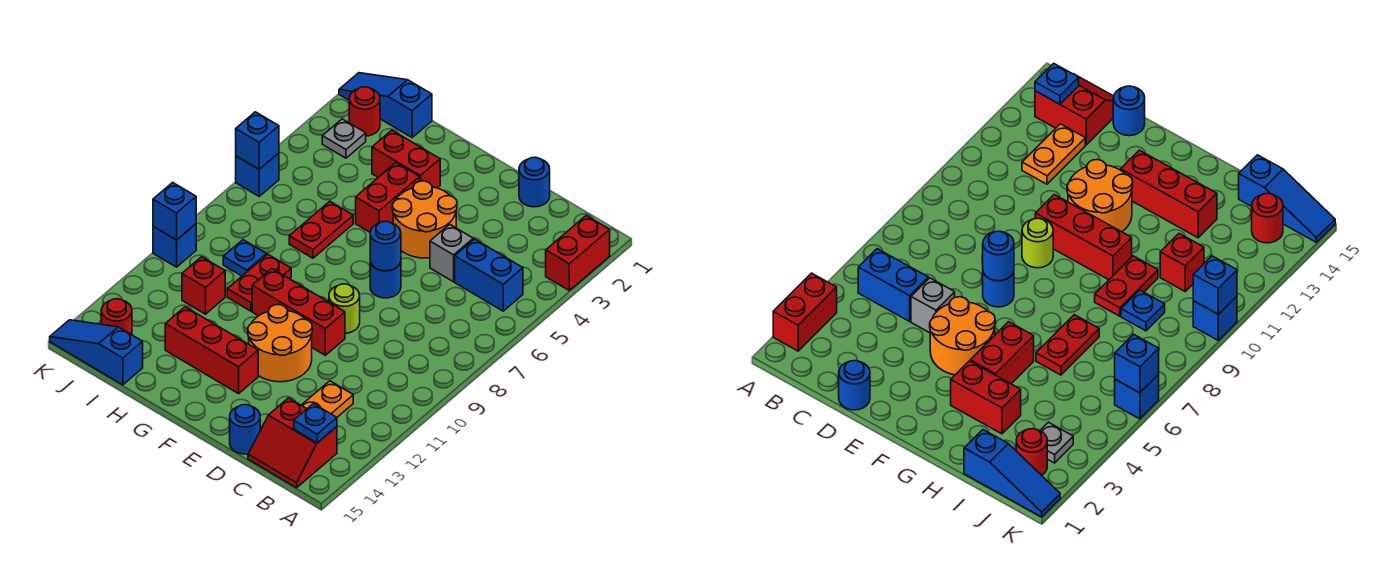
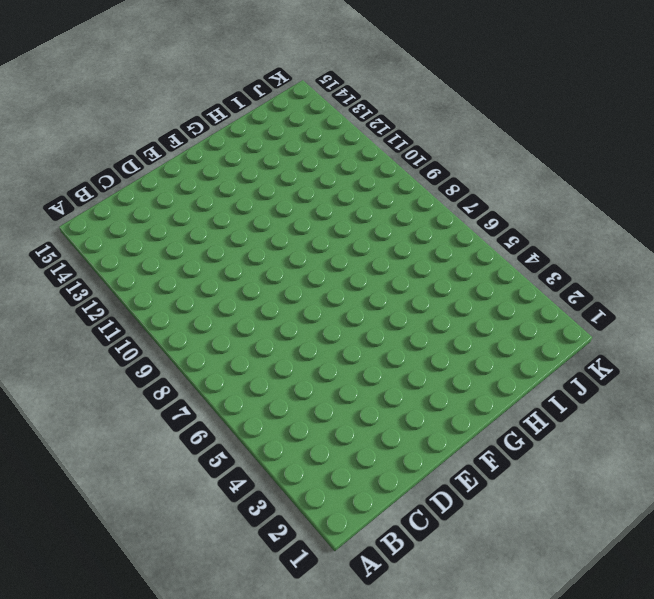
none -> red 1x2 brick [546,216,610,290]
none -> blue 1x2 brick [455,239,523,311]
none -> red 2x2 slope [248,398,337,488]
none -> orange 1x2 plate [301,381,353,417]

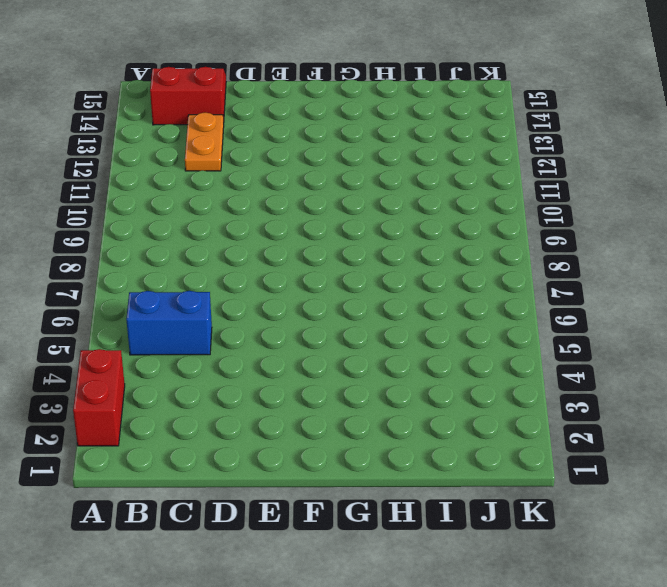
none -> blue 1x1 round brick [519,157,550,207]
none -> grey 1x1 brick [430,224,473,282]
none -> blue 1x1 round brick [230,405,260,454]
none -> orange 2x2 round brick [392,181,457,258]

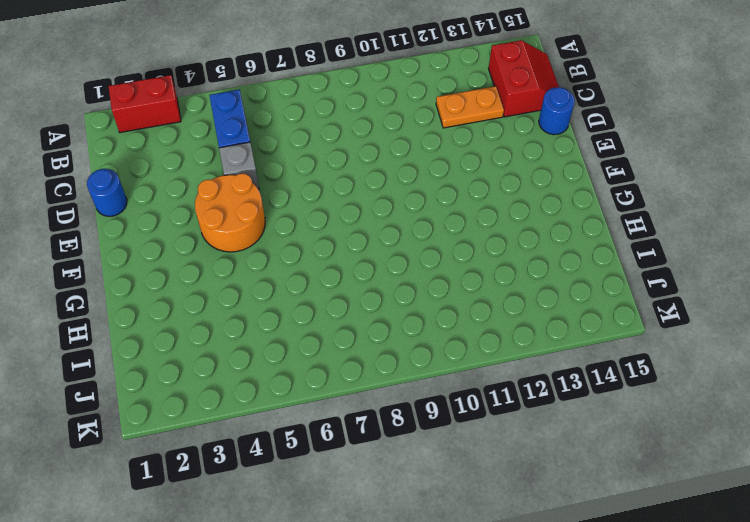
none -> blue 1x1 round brick [370,262,401,298]
none -> lime 1x1 round brick [329,284,360,333]
none -> red 1x3 brick [252,269,345,355]
none -> orange 2x2 round brick [248,305,312,382]

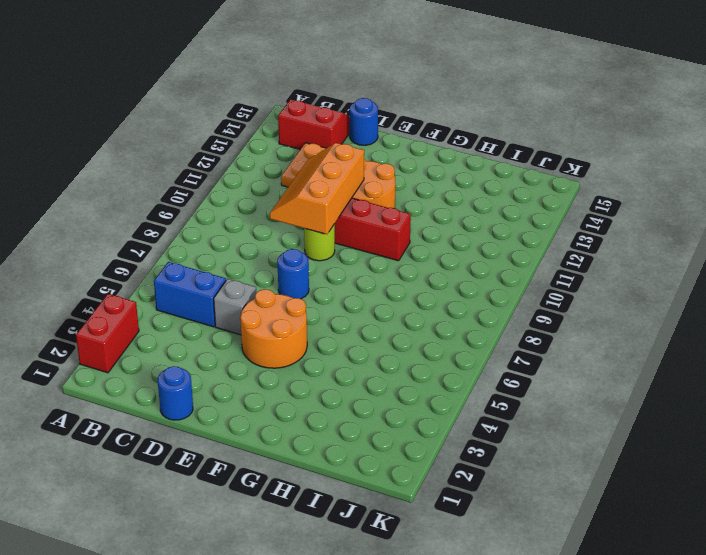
orange 2x3 slope [270,143,364,234] -> none
none -> red 1x3 brick [165,307,258,394]
none -> red 1x2 brick [372,130,440,188]
none -> red 1x2 brick [356,163,420,232]
none -> red 1x2 plate [289,201,353,258]

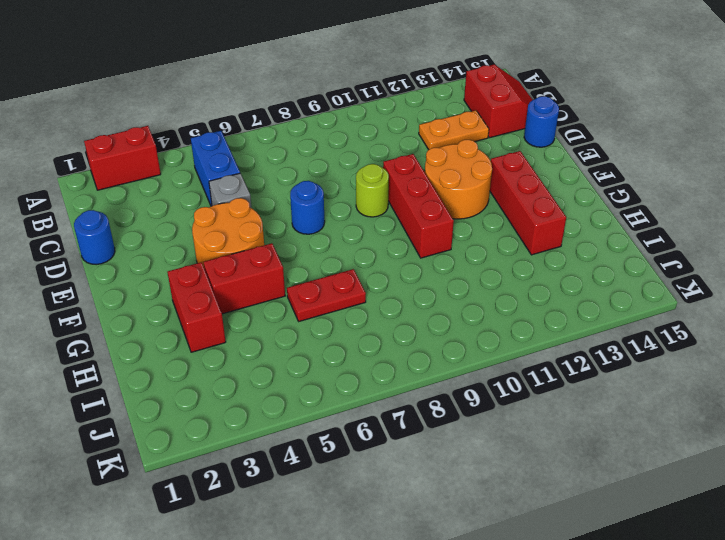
none -> red 1x2 plate [227,254,291,311]
none -> blue 1x3 slope [339,73,432,137]
none -> blue 1x1 plate [223,240,267,276]
none -> red 1x1 brick [182,257,225,314]

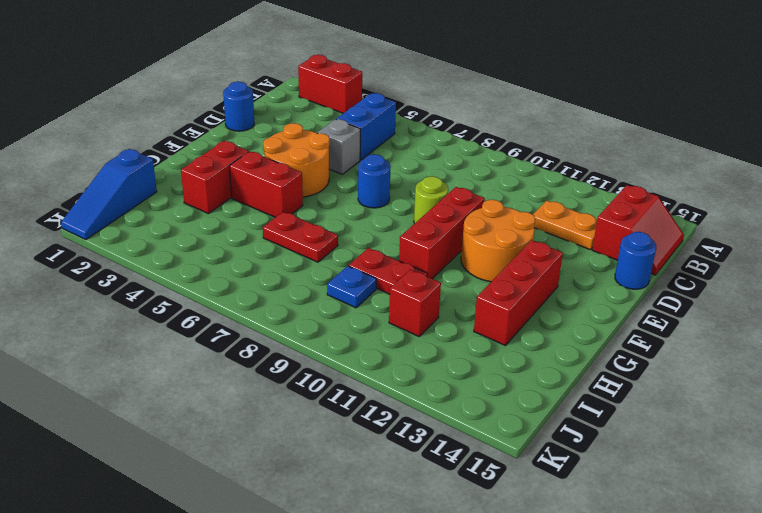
none -> blue 1x3 slope [50,320,143,385]
none -> red 1x1 round brick [349,87,380,136]
none -> grey 1x1 plate [322,119,366,158]
none -> red 1x1 round brick [101,299,132,335]

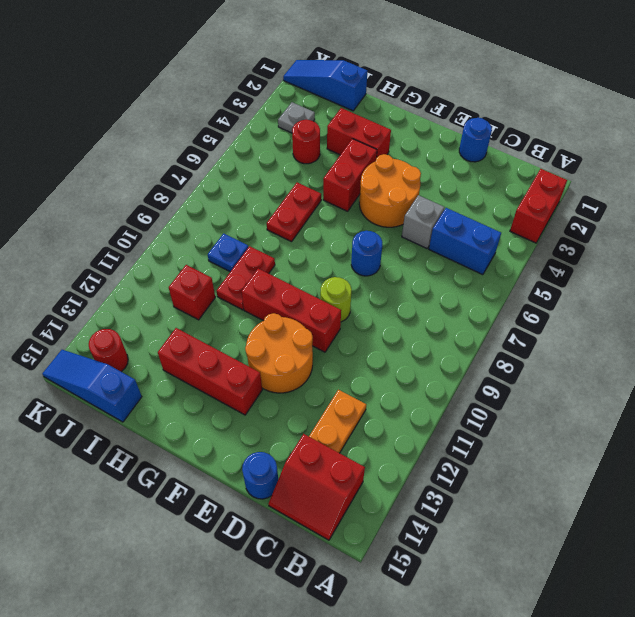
red 1x1 round brick [292,120,320,164] -> red 1x1 round brick moved to [349,87,380,136]
none -> blue 1x1 brick [236,153,279,196]
none -> blue 1x1 brick [153,224,196,267]
none -> blue 1x1 plate [294,404,337,443]
none -> blue 1x1 round brick [370,221,401,271]

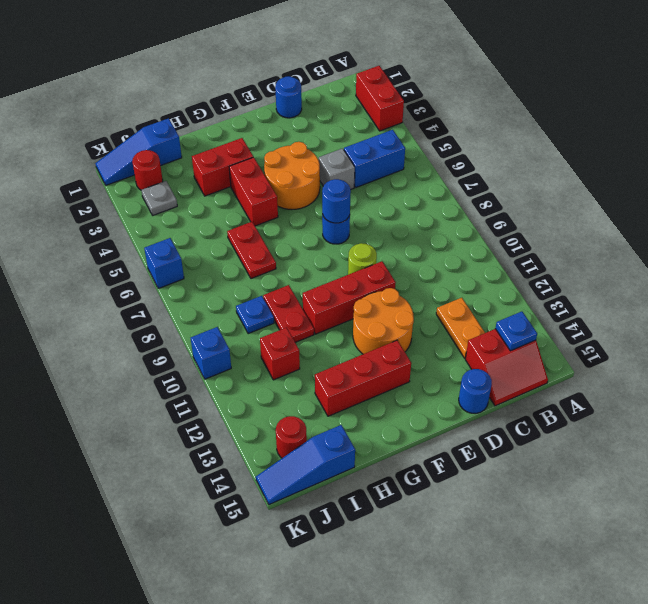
none -> blue 1x1 brick [236,112,279,169]
none -> blue 1x1 brick [153,182,196,240]

